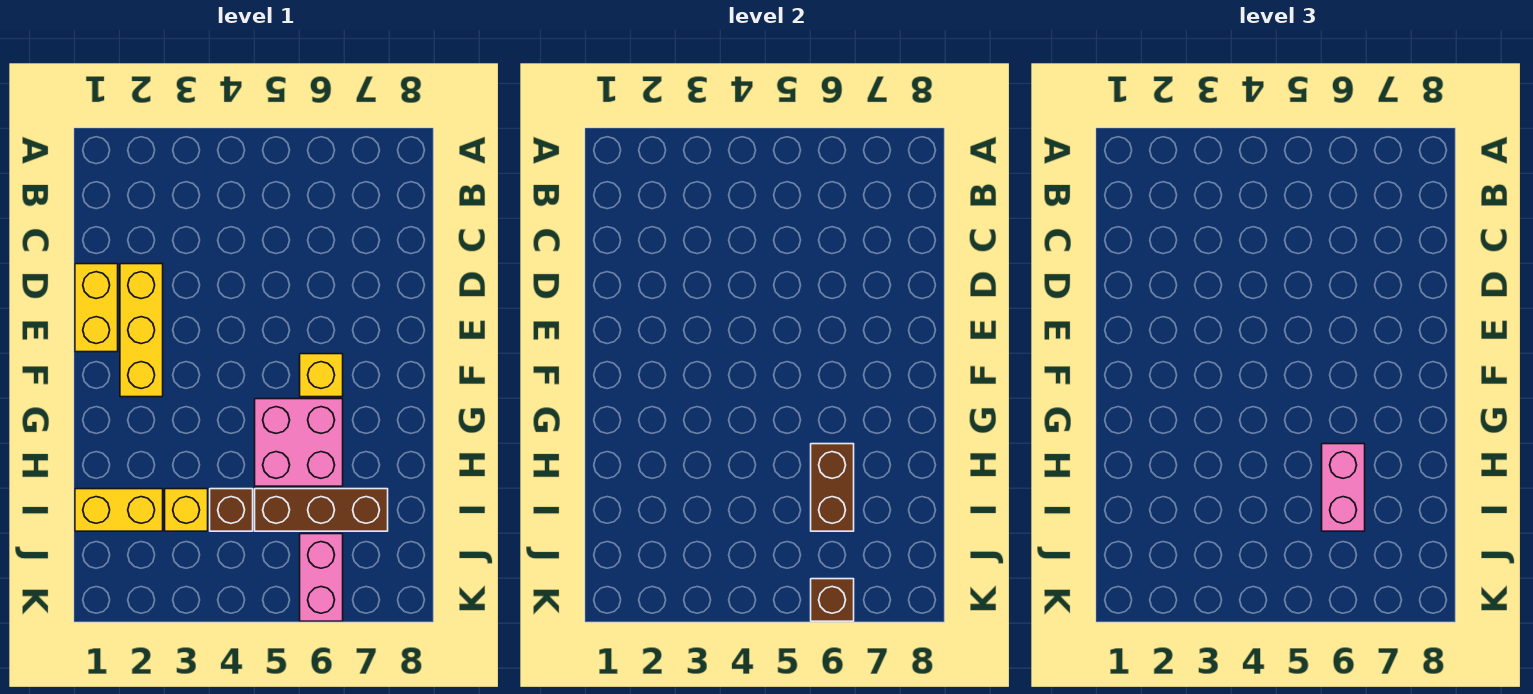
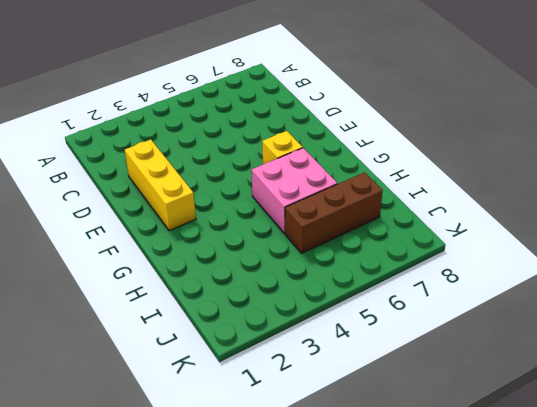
none -> yellow 1x2 brick [75,264,118,352]
none -> yellow 1x2 brick [75,489,163,531]
none -> yellow 1x1 brick [165,489,208,531]

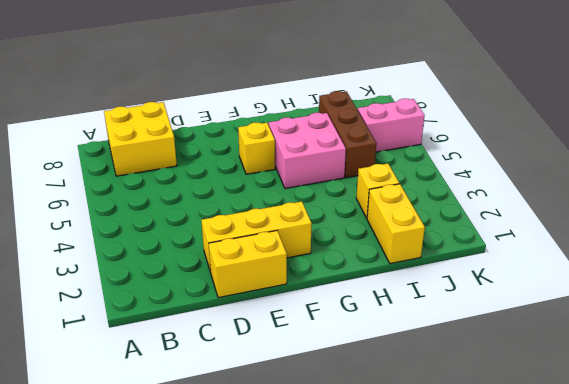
yellow 2x2 brick [104,102,177,176] -> none
none -> brown 1x1 brick [210,489,253,531]
none -> brown 1x2 brick [811,444,854,531]
none -> brown 1x1 brick [811,579,854,621]

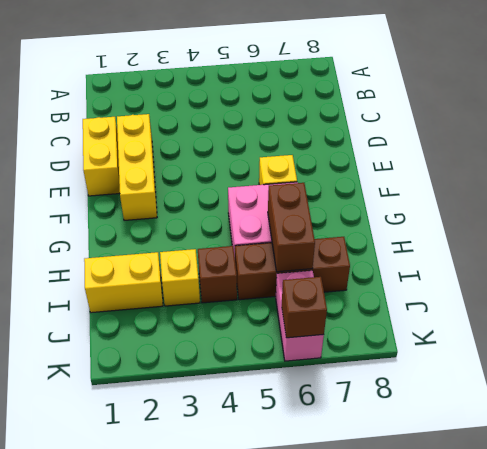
none -> pink 1x2 brick [1322,444,1365,531]

